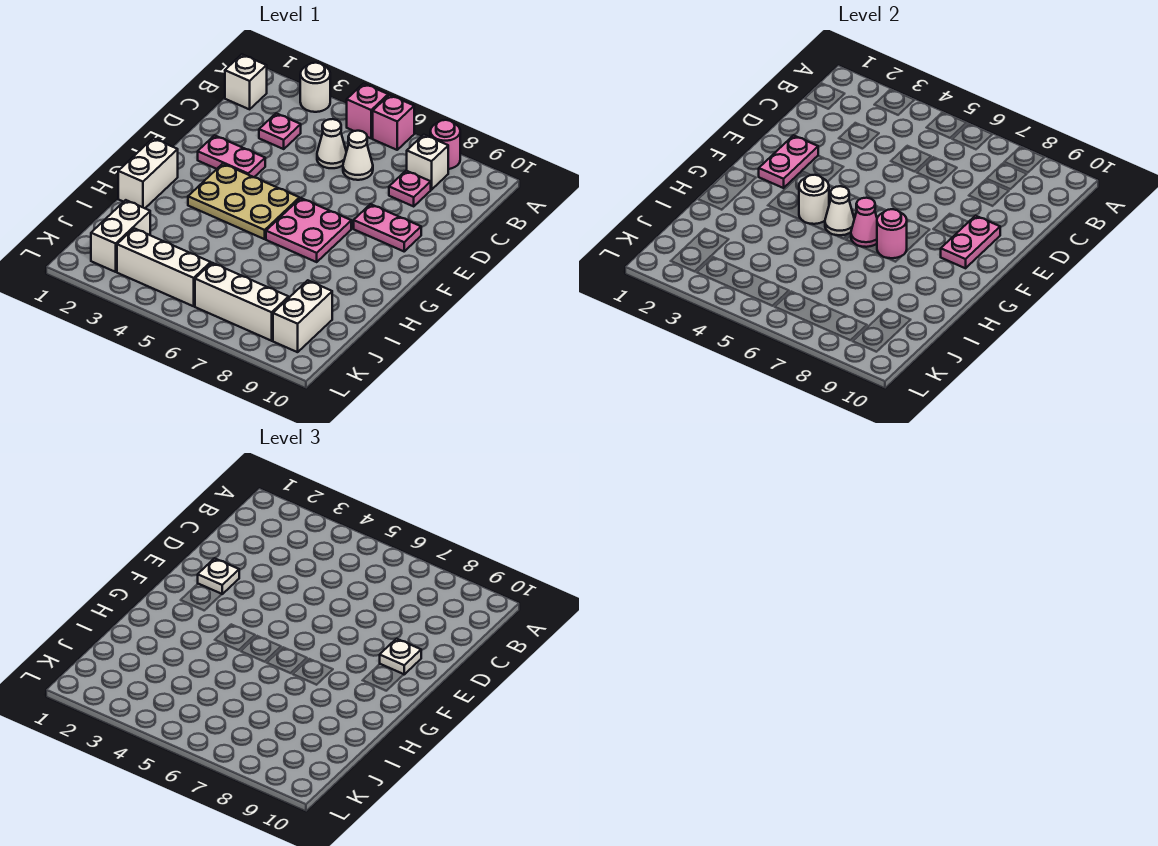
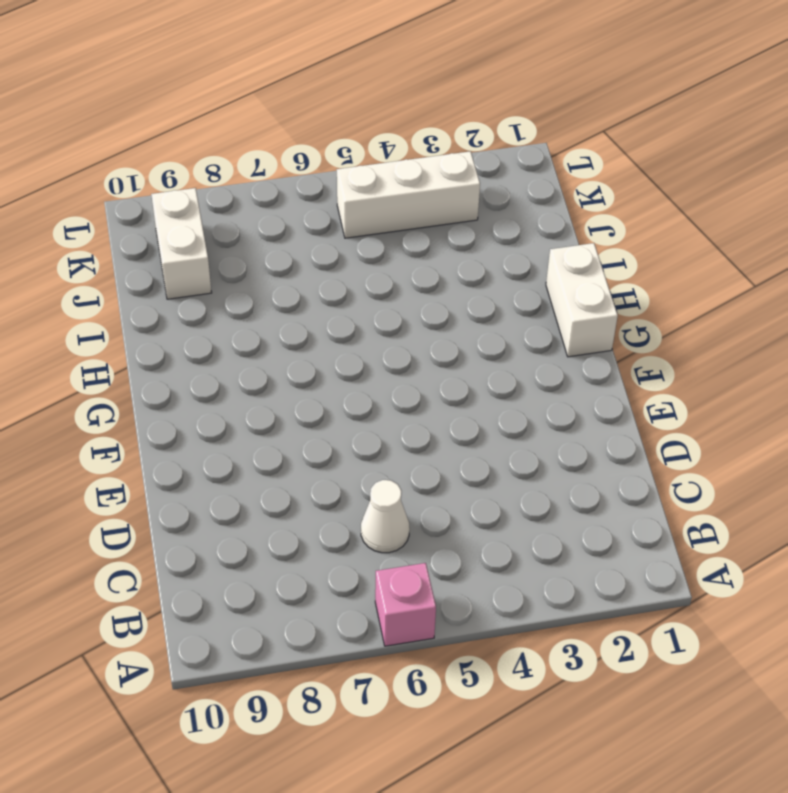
none -> white 1x1 round brick [300,63,330,112]
none -> pink 1x1 brick [347,83,388,138]
none -> pink 1x1 round brick [430,120,460,169]

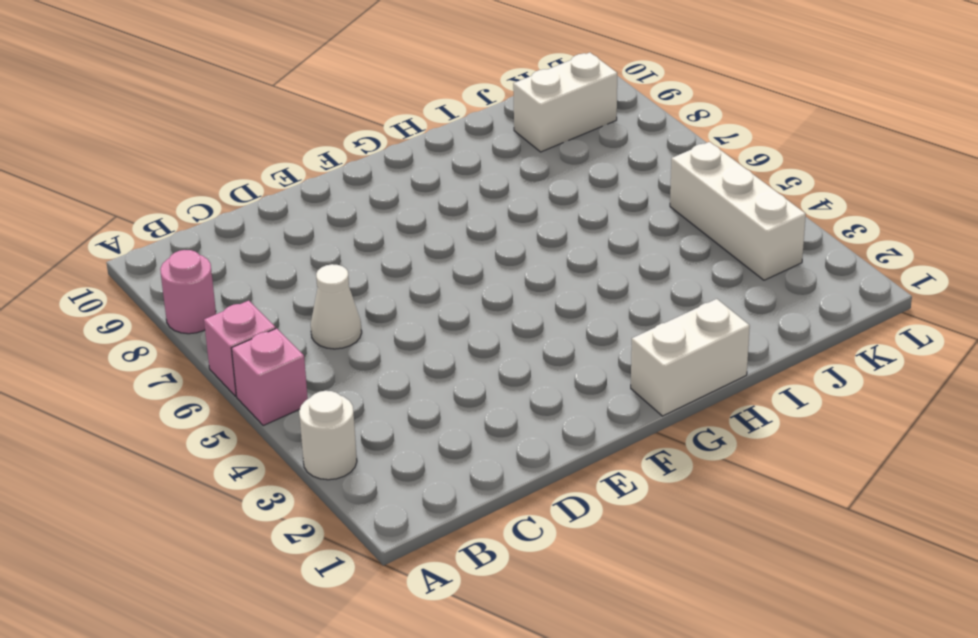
none -> white 1x1 brick [225,54,267,109]
none -> white 1x1 brick [407,135,448,190]
none -> pink 1x1 plate [259,113,301,149]

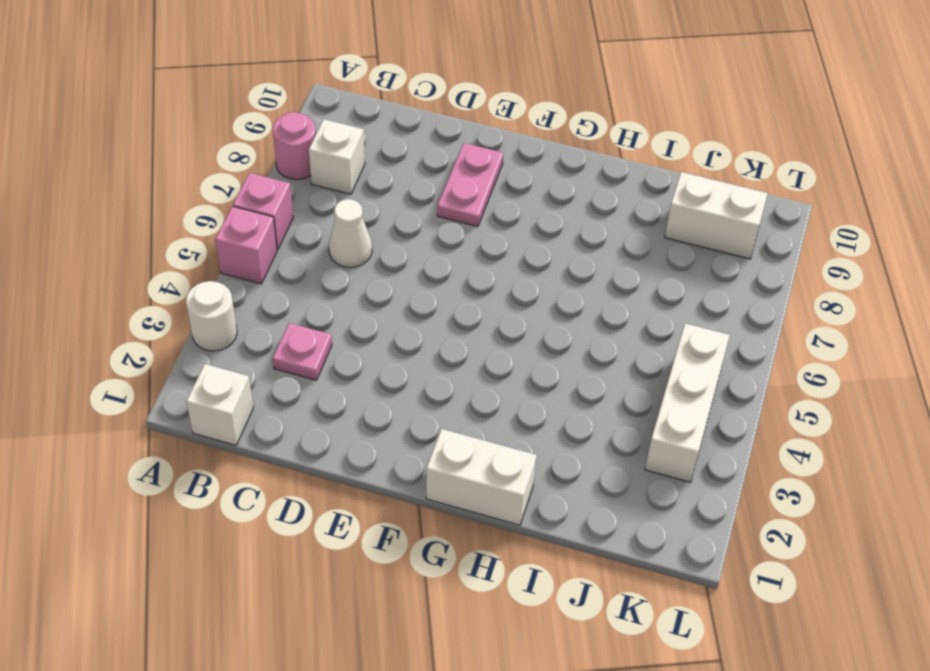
none -> white 1x1 cone [317,119,346,168]
none -> pink 1x1 plate [389,171,431,206]
none -> pink 1x2 plate [198,135,265,177]

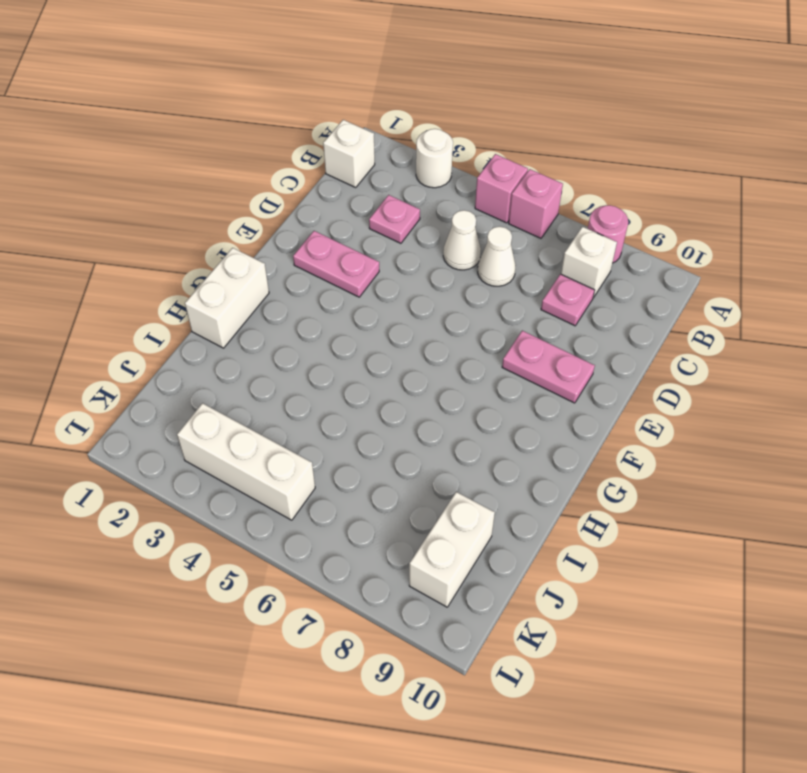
none -> tan 2x3 plate [188,164,299,239]
none -> pink 2x2 plate [266,198,351,262]
none -> white 1x2 brick [91,200,150,272]

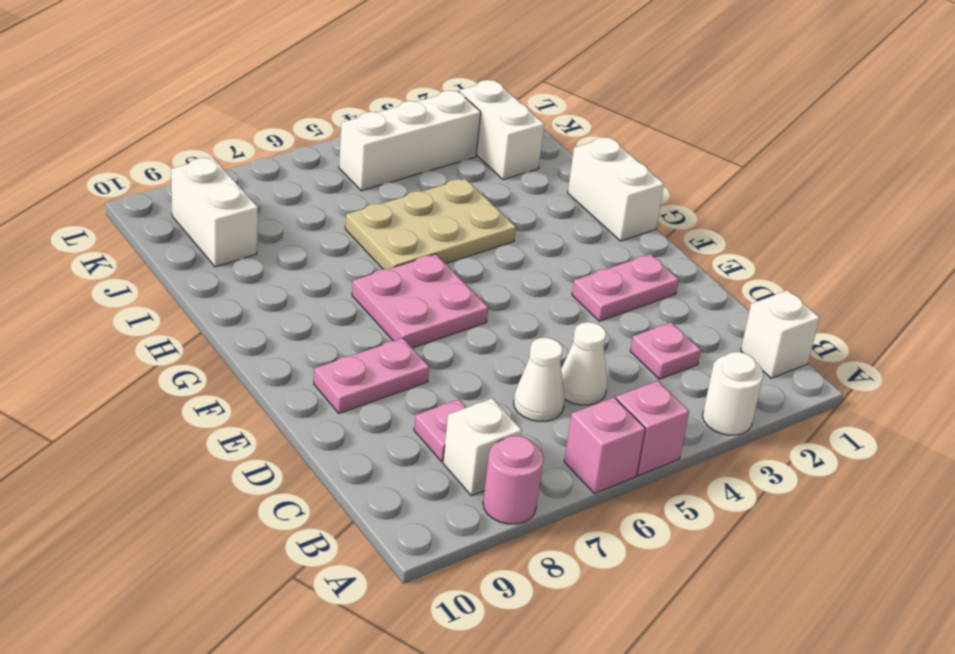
tan 2x3 plate [345,179,516,269] -> tan 2x3 plate moved to [188,164,299,239]
none -> white 1x3 brick [195,263,289,341]
none -> pink 1x2 plate [759,135,818,188]
none -> pink 1x2 plate [941,216,1000,268]

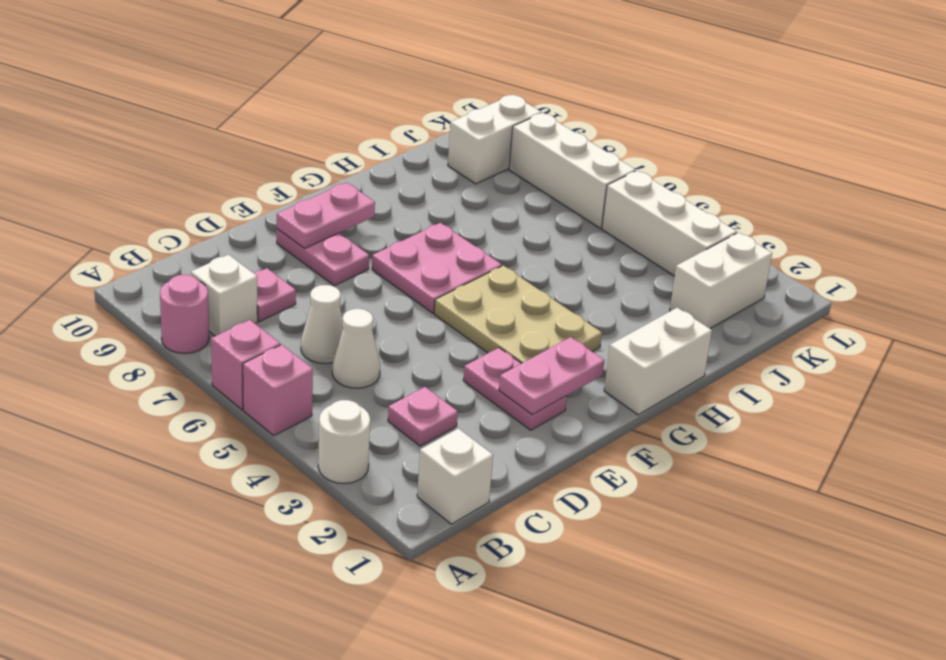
none -> white 1x1 round brick [799,175,829,224]
none -> white 1x1 cone [825,186,854,235]
none -> pink 1x1 cone [851,198,877,247]

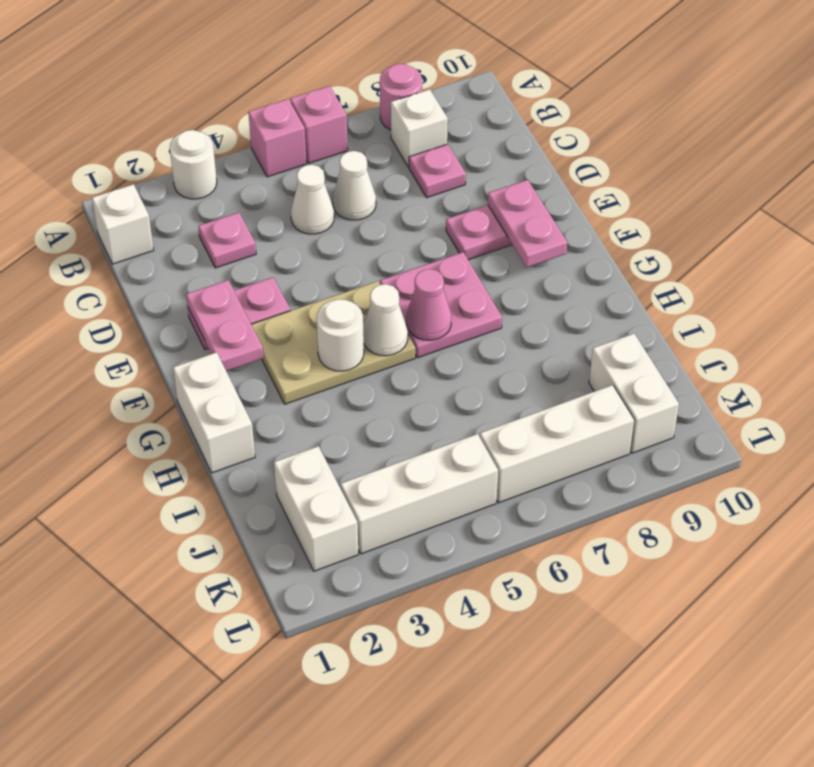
none -> pink 1x1 round brick [877,209,907,258]
none -> white 1x1 plate [198,558,239,594]
none -> white 1x1 plate [380,639,421,674]

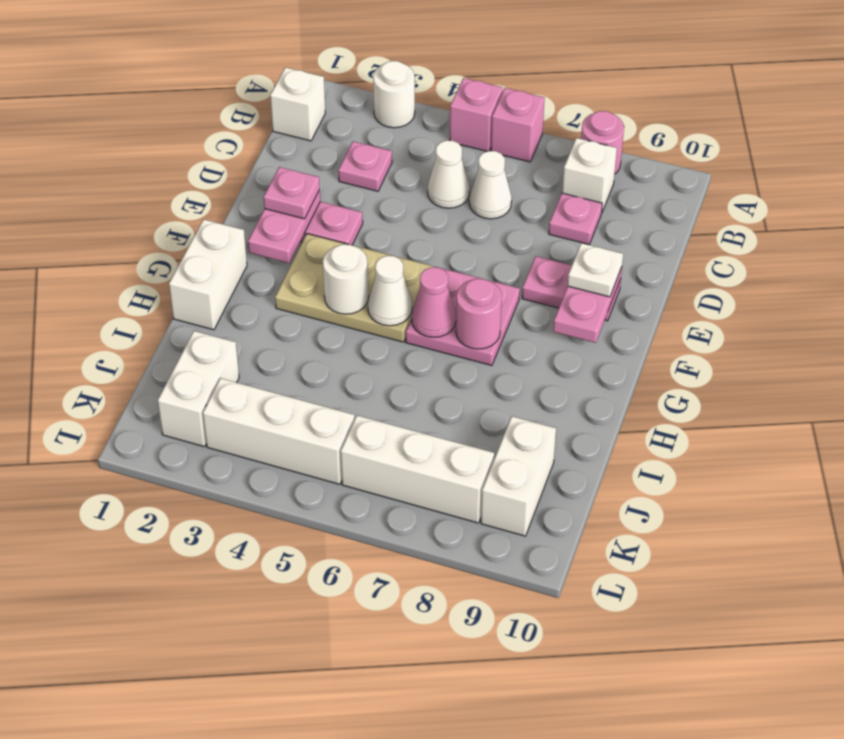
pink 1x1 plate [264,167,320,219] -> white 1x1 plate [198,558,239,594]

